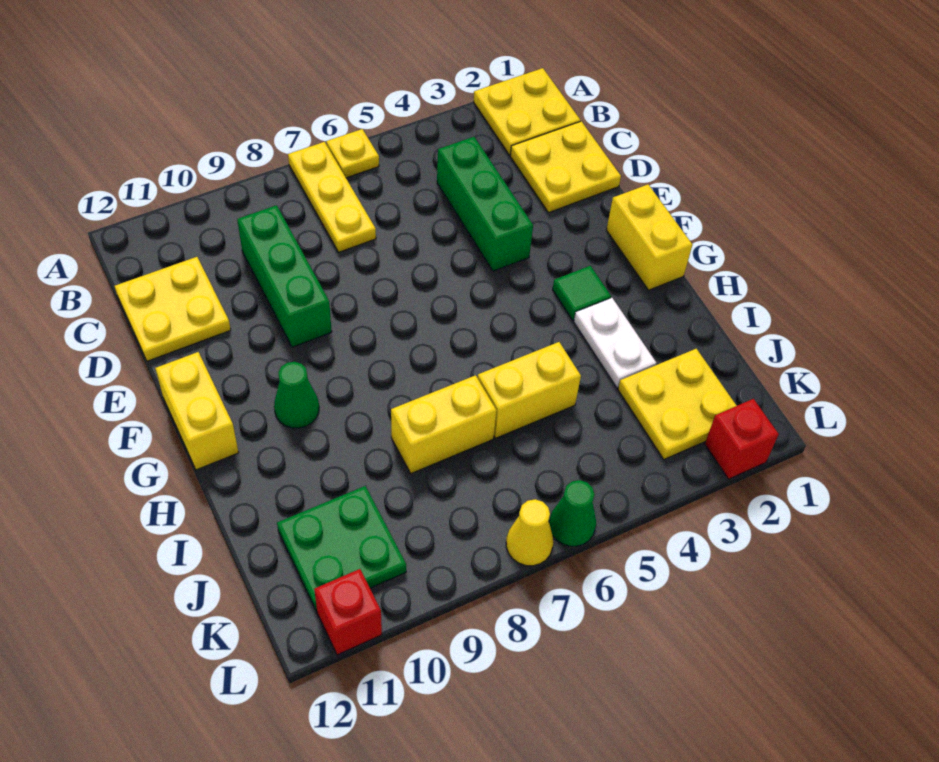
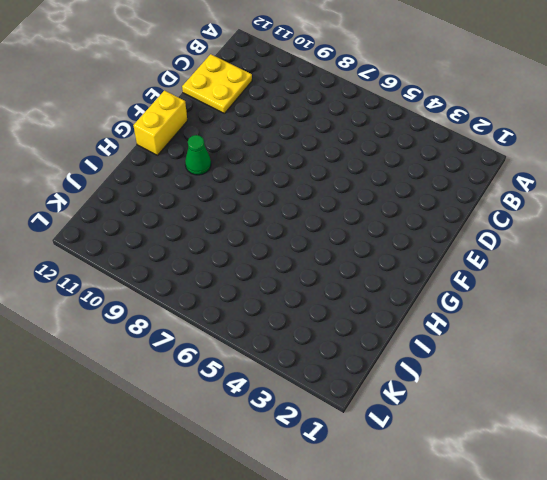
none -> yellow 2x2 plate [474,68,580,155]
none -> yellow 1x1 plate [326,129,379,178]
none -> yellow 1x3 plate [288,142,376,252]

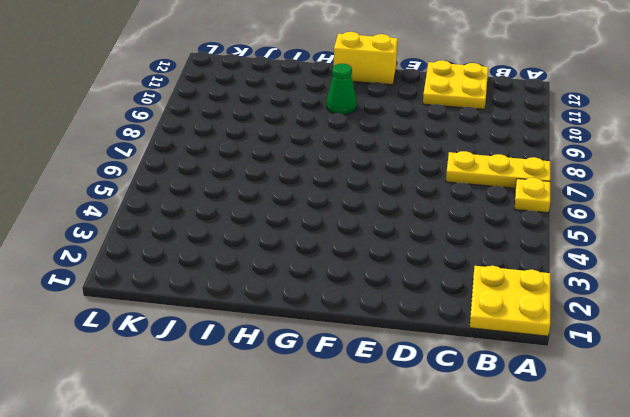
none -> yellow 2x2 plate [510,121,621,213]
none -> green 1x3 brick [437,137,533,271]
none -> green 1x3 brick [237,205,332,347]

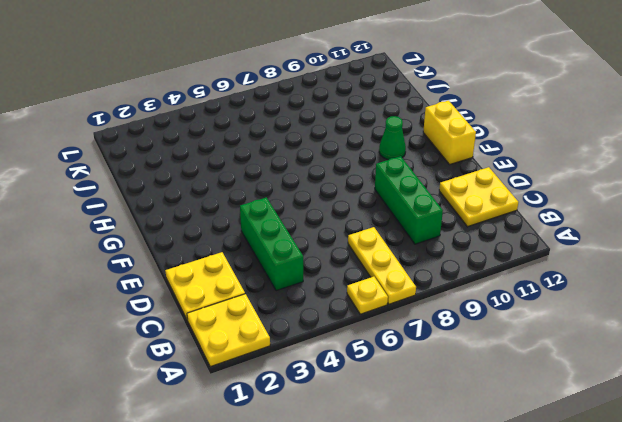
none -> yellow 1x2 brick [607,185,692,290]
none -> green 1x1 tile [553,266,611,320]
none -> white 1x2 plate [574,298,656,388]

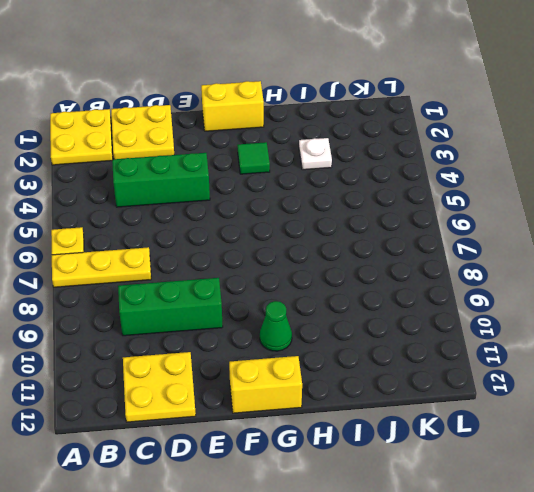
white 1x1 plate [299,138,332,170] -> white 1x2 plate [574,298,656,388]
none -> yellow 1x2 brick [478,342,581,438]
none -> yellow 1x2 brick [391,375,497,473]
none -> yellow 2x2 plate [618,349,737,459]

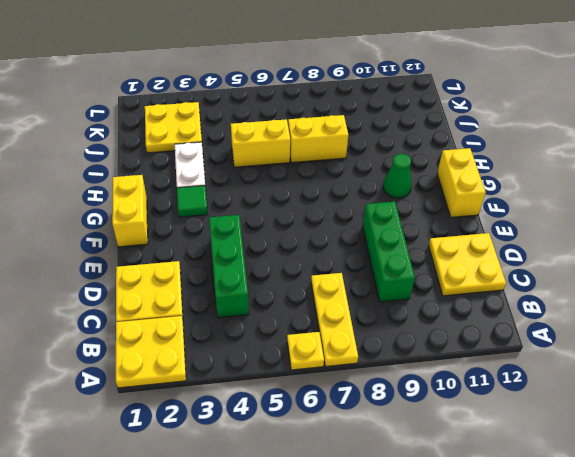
none -> green 2x2 plate [277,486,406,611]
none -> red 1x1 brick [705,399,778,479]
none -> green 1x1 cone [549,480,596,546]

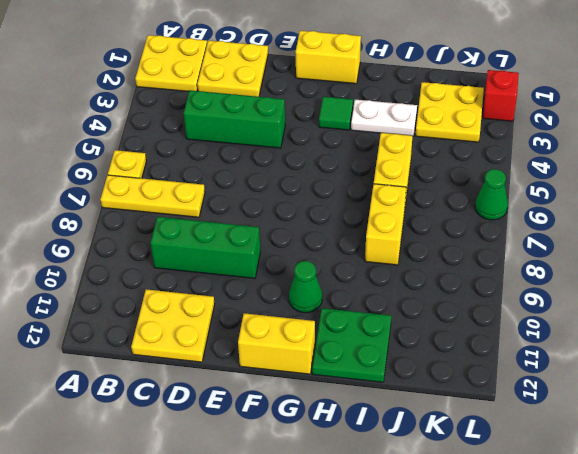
green 2x2 plate [312,308,391,382] -> green 2x2 plate moved to [277,486,406,611]
none -> yellow 1x1 cone [506,499,553,566]
none -> red 1x1 brick [314,569,382,655]

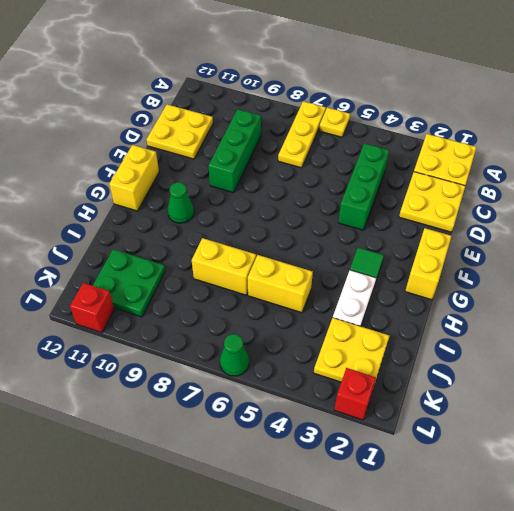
none -> yellow 1x1 cone [506,499,553,566]

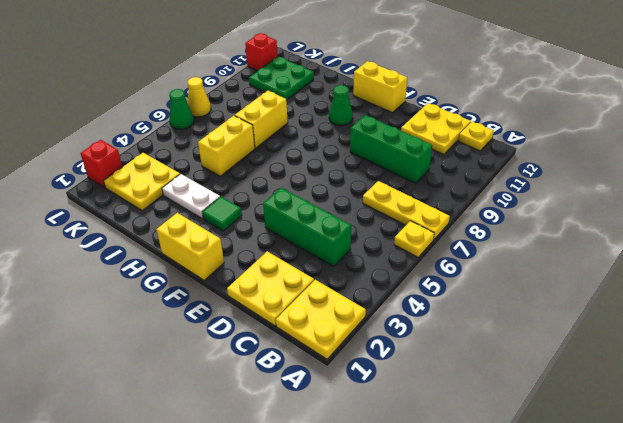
yellow 1x1 plate [459,122,494,151] -> none

